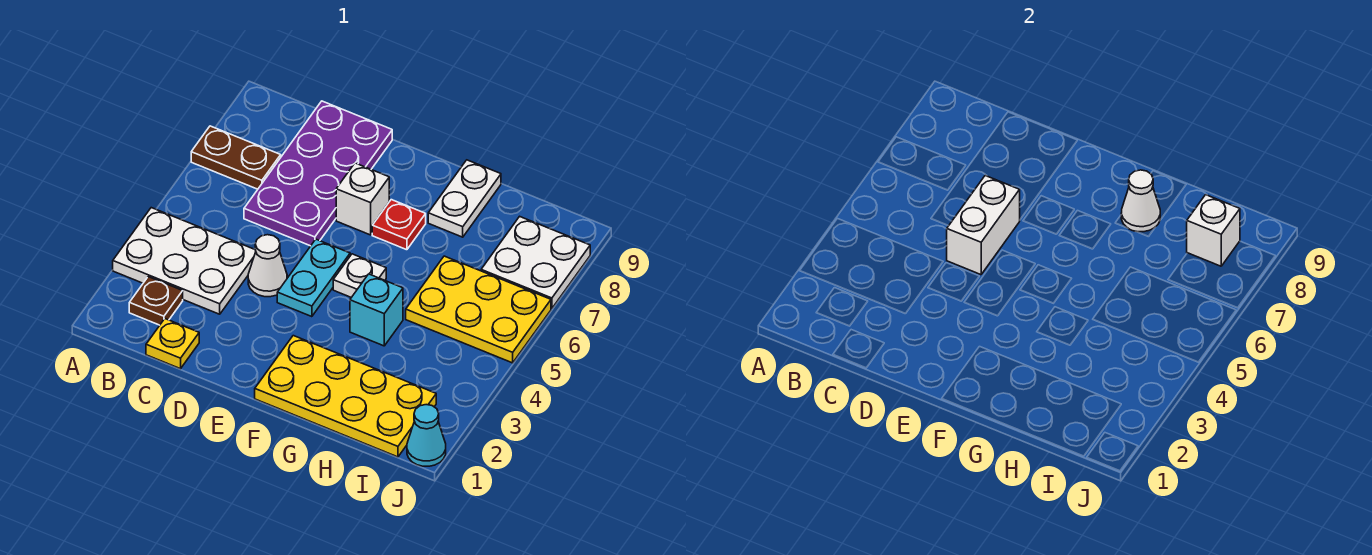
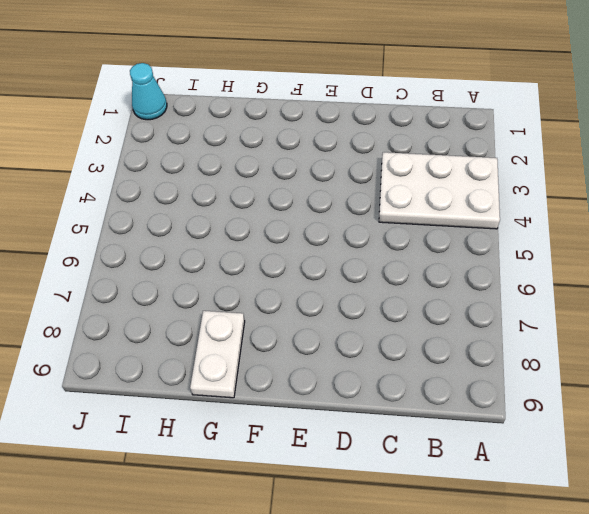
none -> brown 1x2 plate [191,126,281,189]
none -> brown 1x1 plate [129,277,183,325]
none -> yellow 1x1 plate [146,319,199,369]

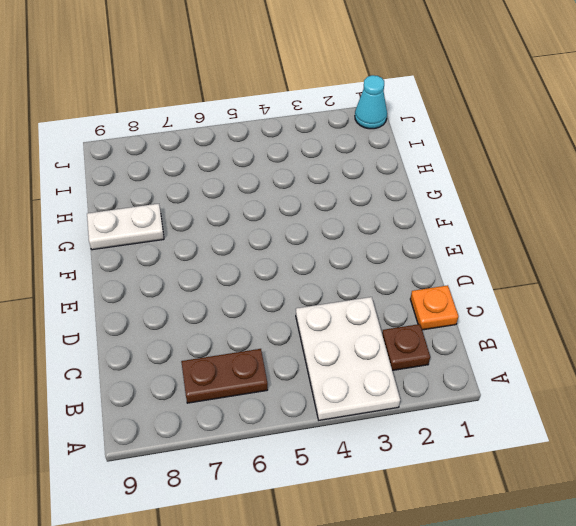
brown 1x2 plate [181,349,268,403] -> brown 1x2 plate turned to [191,126,281,189]
orange 1x1 plate [410,285,458,330] -> yellow 1x1 plate [146,319,199,369]
none -> purple 2x4 plate [244,101,392,246]
none -> white 1x1 cone [248,235,287,297]
none -> cyan 1x2 plate [277,239,350,317]

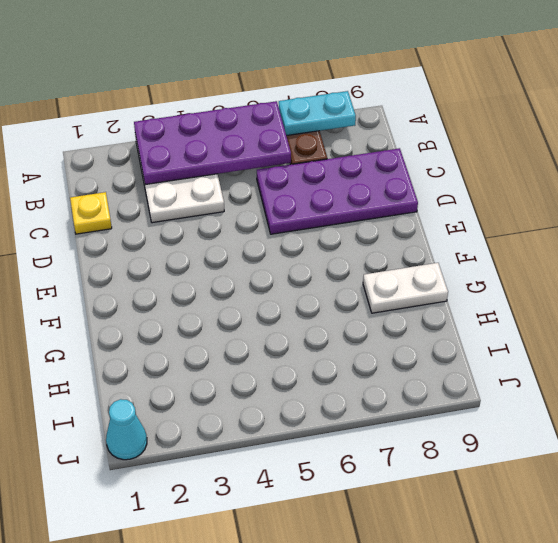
purple 2x4 plate [134,101,291,185] -> none
cyan 1x2 plate [279,91,356,136] -> cyan 1x2 plate moved to [277,239,350,317]
none -> brown 1x1 plate [129,277,183,325]
none -> white 1x1 cone [248,235,287,297]
none -> white 1x1 brick [336,163,389,235]

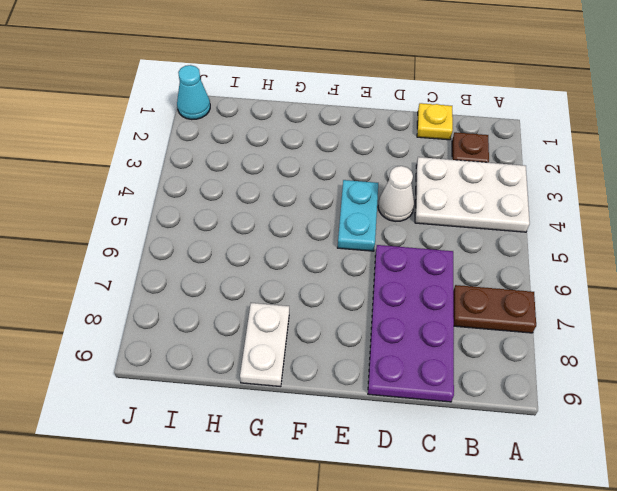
none -> white 1x1 brick [336,163,389,235]
none -> yellow 2x4 plate [255,336,436,457]
none -> white 1x1 plate [333,254,386,298]

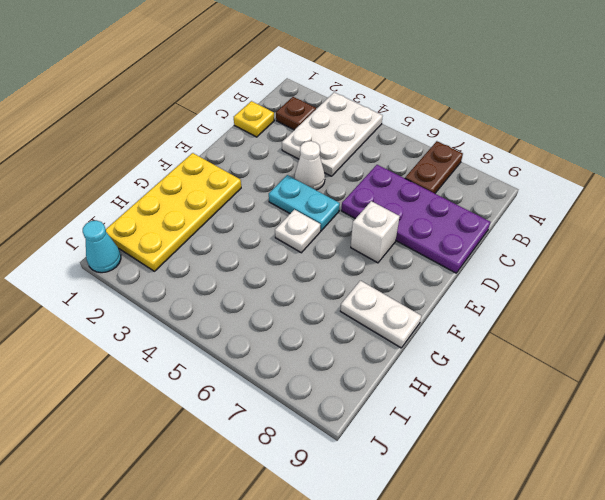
none -> red 1x1 plate [372,200,426,250]
none -> cyan 1x1 brick [350,274,403,346]
none -> yellow 2x3 plate [406,256,551,363]

